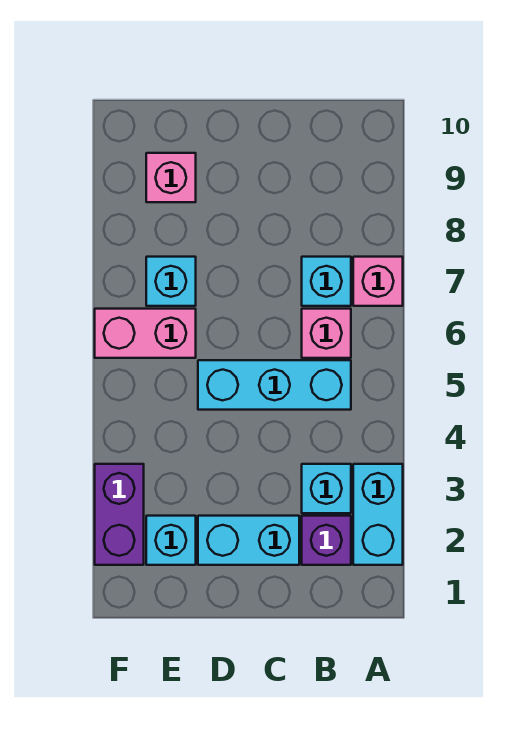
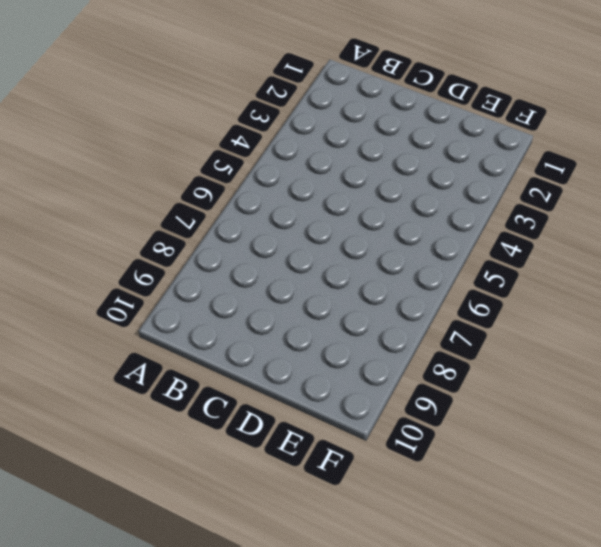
none -> cyan 1x2 brick [353,464,403,565]
none -> pink 1x1 brick [353,257,403,306]
none -> purple 1x1 brick [302,516,351,565]

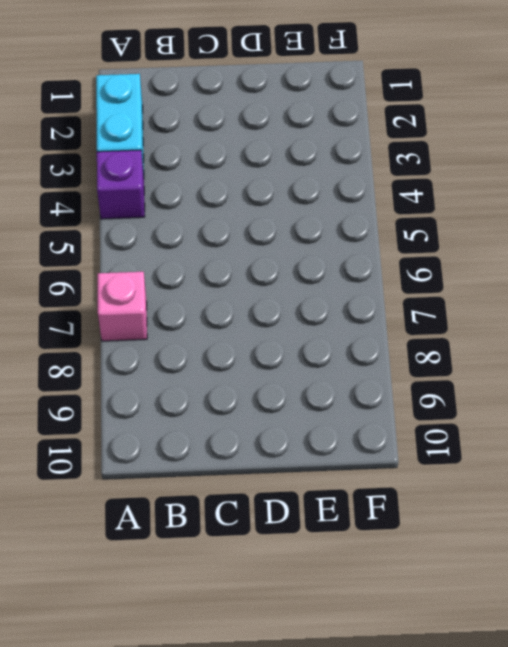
purple 1x1 brick [97,150,145,219] -> purple 1x1 brick moved to [302,516,351,565]
none -> cyan 1x1 brick [302,464,351,513]
none -> cyan 1x3 brick [198,360,351,410]
none -> pink 1x1 brick [302,309,351,358]

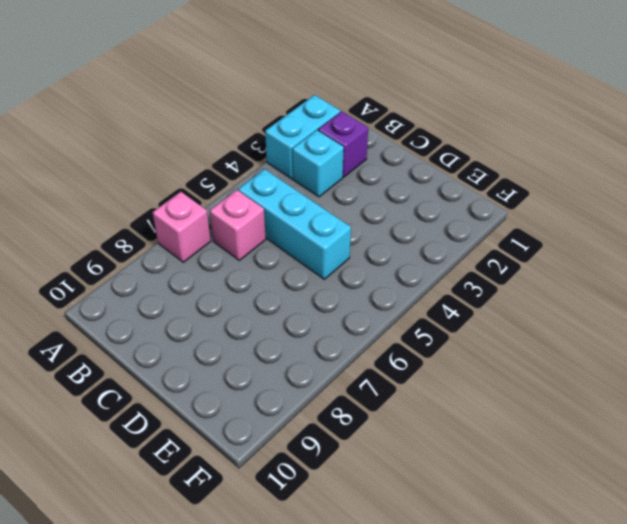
none -> cyan 1x1 brick [302,257,351,306]
none -> cyan 1x2 brick [198,516,299,565]
none -> cyan 1x1 brick [146,516,196,565]

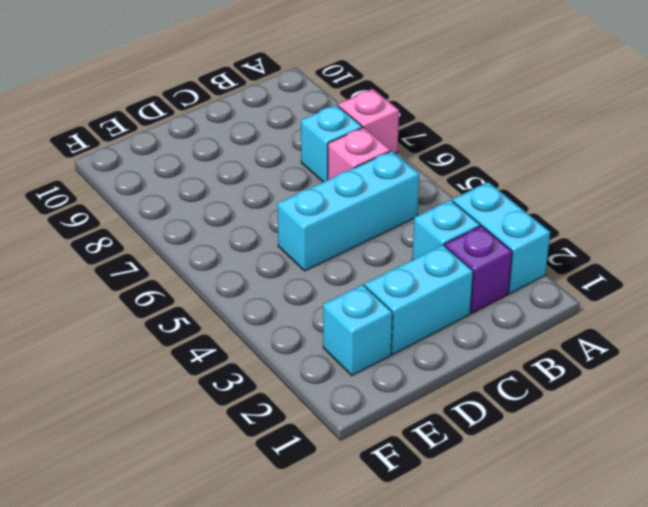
none -> pink 1x2 brick [95,309,196,358]
none -> cyan 1x1 brick [146,257,196,306]
none -> pink 1x1 brick [146,153,196,202]

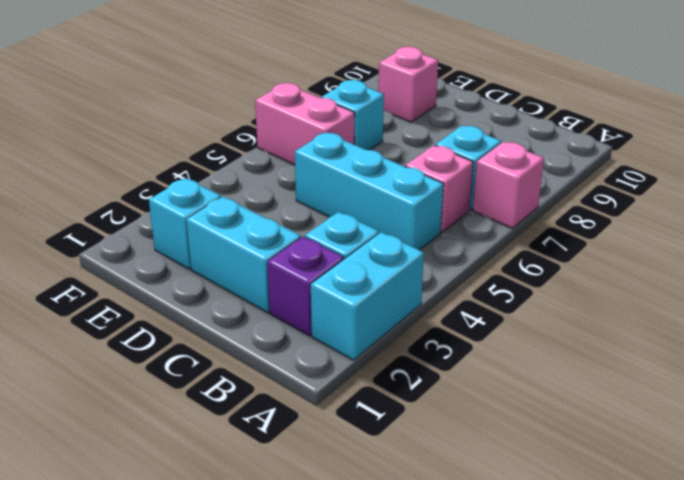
none -> purple 1x2 brick [95,464,144,565]

